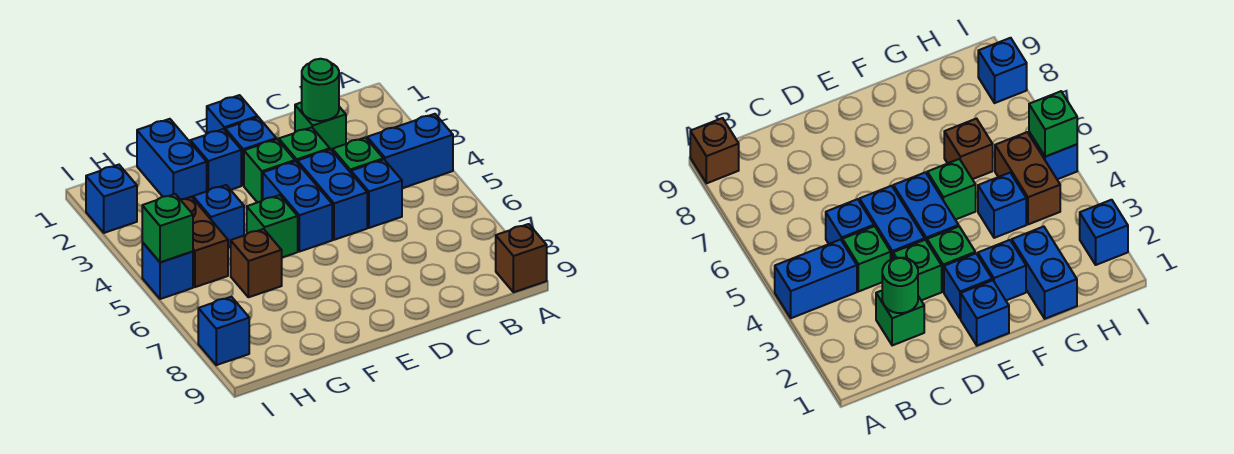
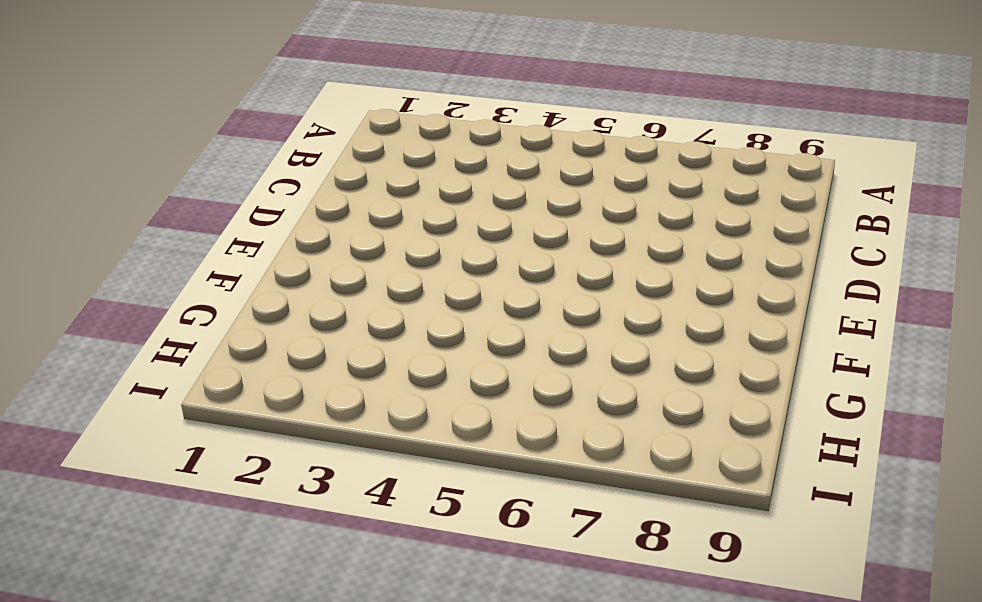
none -> blue 1x2 brick [367,114,453,188]
none -> brown 1x1 brick [496,224,547,292]
none -> green 1x1 brick [295,102,346,150]

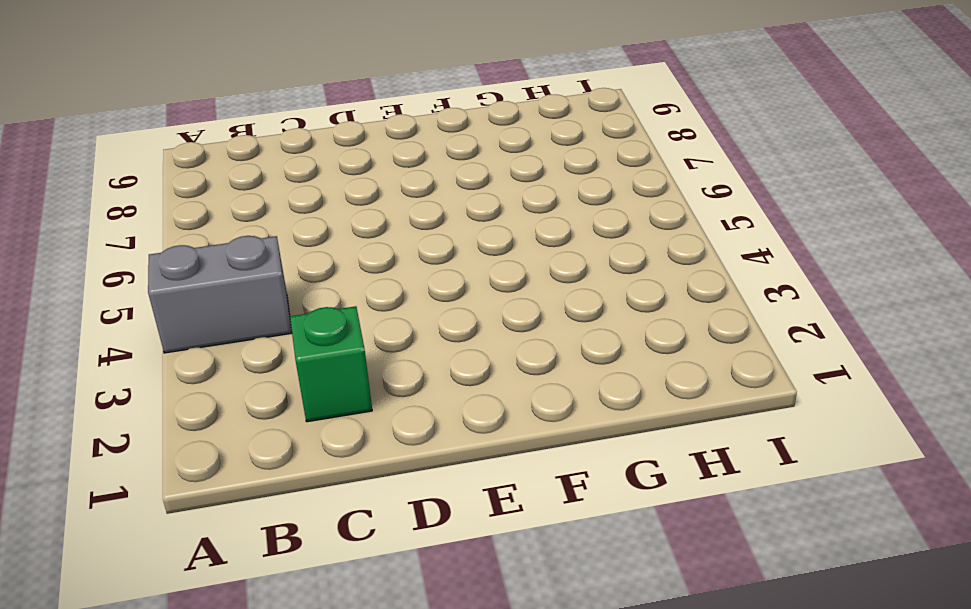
grey 1x2 brick [148,236,292,353] -> blue 1x2 brick [367,114,453,188]
none -> brown 1x1 brick [496,224,547,292]
none -> green 1x1 brick [332,137,383,173]
none -> blue 1x1 brick [351,160,402,228]

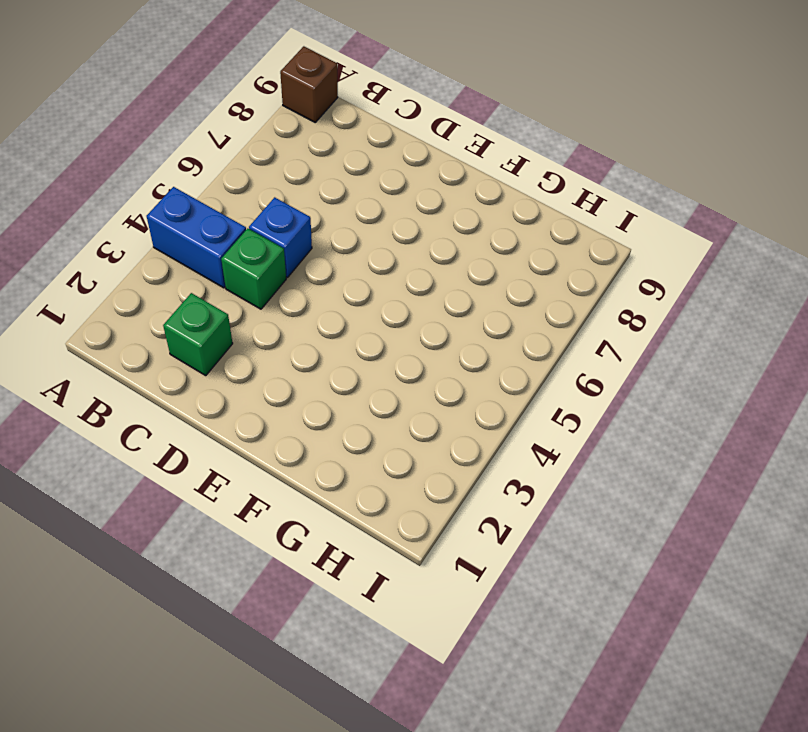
none -> green 1x1 brick [279,127,330,163]
none -> blue 1x2 brick [298,149,367,240]
none -> blue 1x1 brick [207,95,258,134]

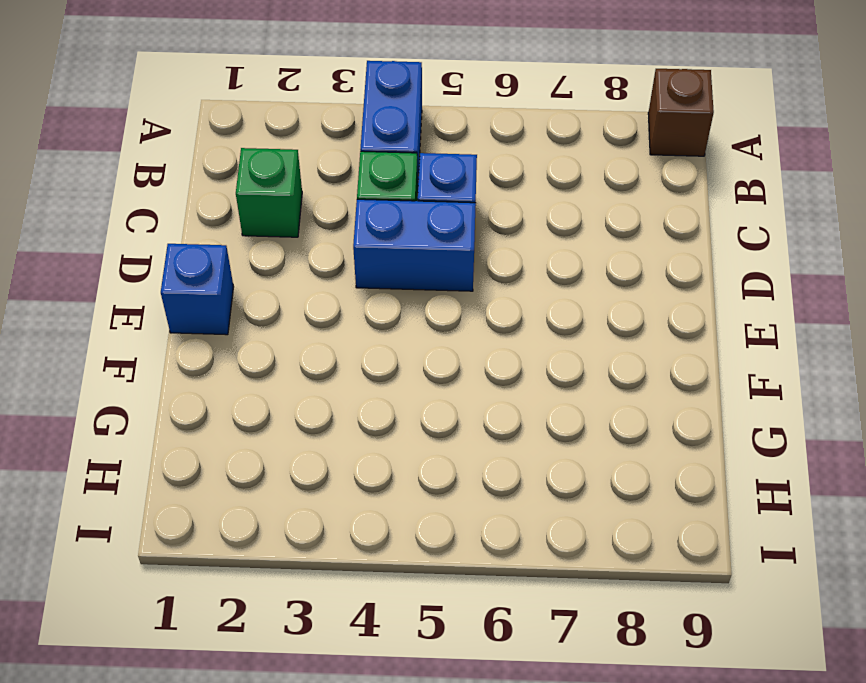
none -> green 1x1 brick [279,127,330,163]
none -> blue 1x1 brick [225,117,276,186]
none -> green 1x1 brick [244,139,295,203]

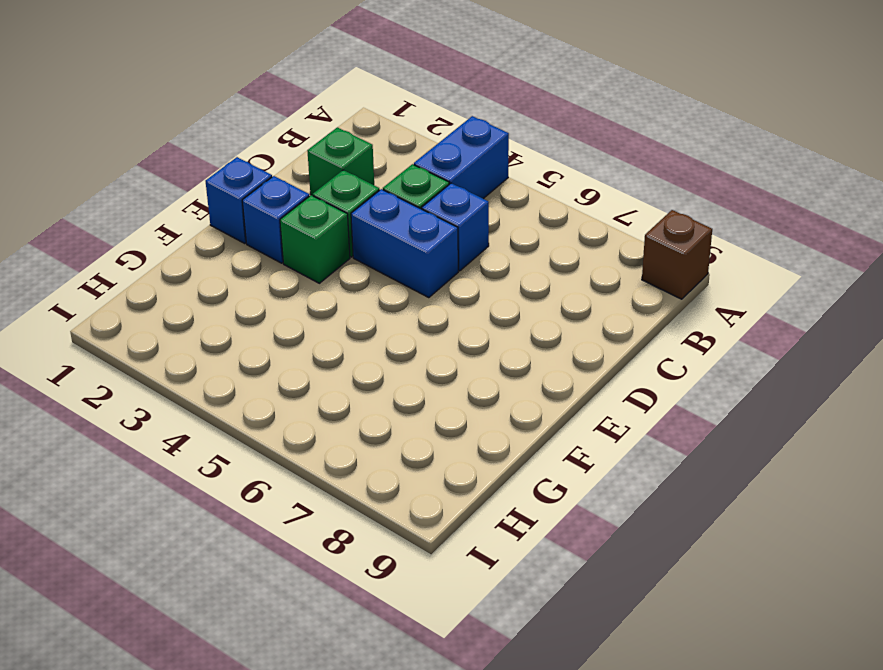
none -> blue 1x2 brick [263,161,332,252]
none -> blue 1x1 brick [190,129,241,191]
none -> green 1x1 brick [247,195,298,257]

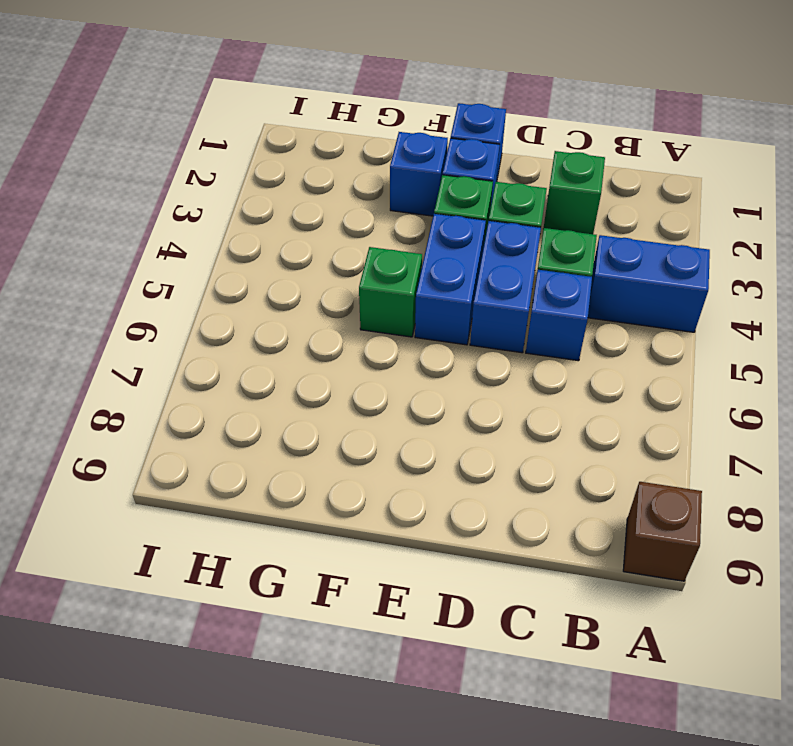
none -> blue 1x2 brick [137,119,207,199]
none -> blue 1x1 brick [193,185,244,247]
none -> brown 1x1 brick [231,229,282,297]

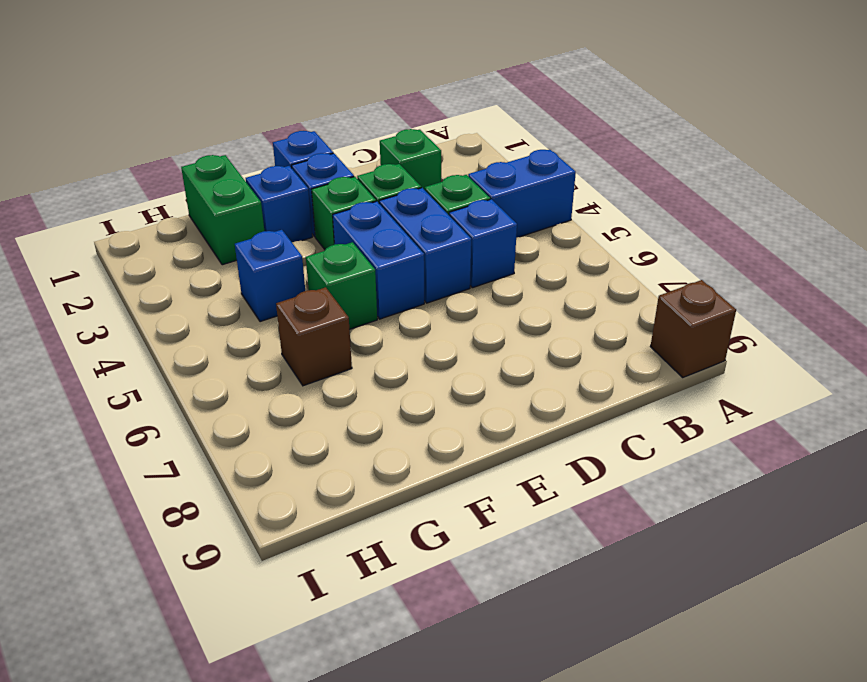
green 1x2 brick [181,155,264,265] -> blue 1x2 brick [137,119,207,199]
none -> brown 1x2 brick [180,197,228,287]
none -> blue 1x1 brick [86,165,137,233]
none -> blue 1x1 brick [142,242,193,299]

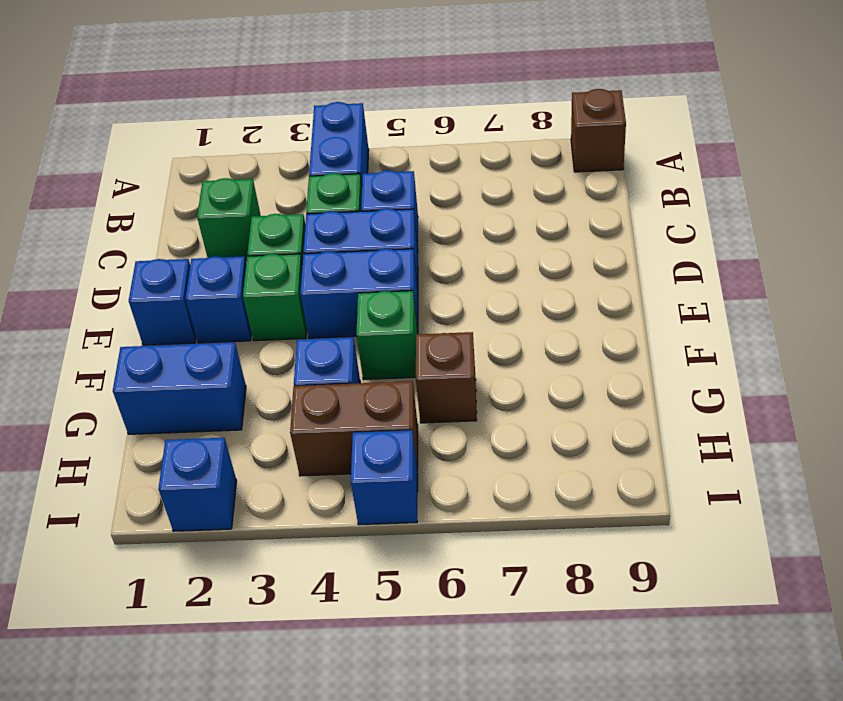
none -> blue 1x1 brick [190,129,241,191]
none -> blue 1x1 brick [198,297,249,365]
none -> green 1x1 round brick [302,59,339,121]

